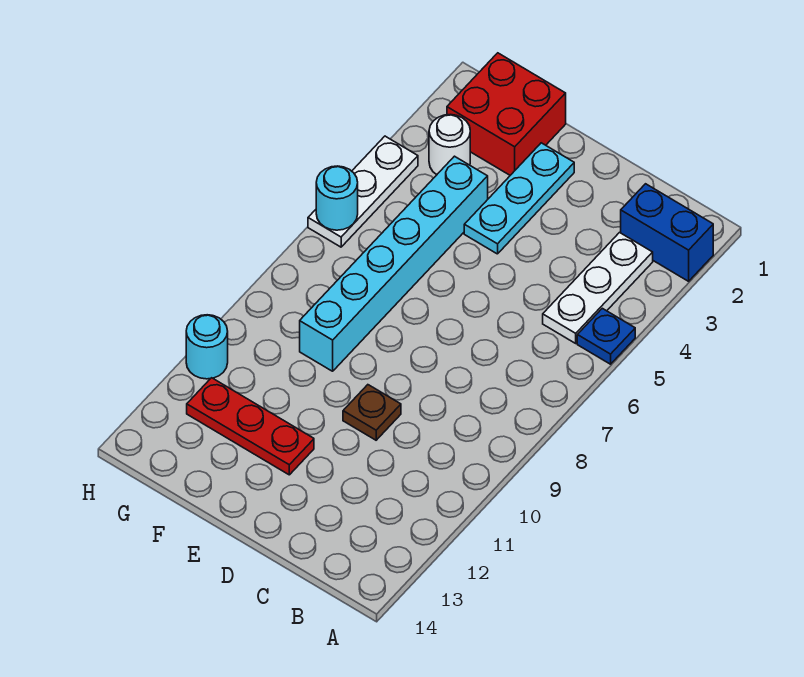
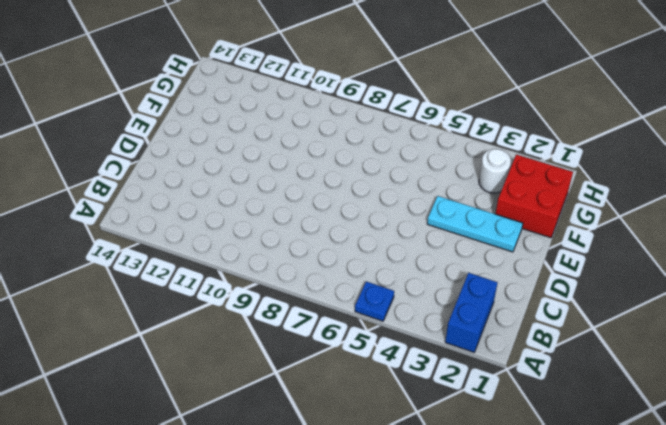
none -> white 1x3 plate [543,233,653,343]
none -> brown 1x1 plate [343,385,401,440]
none -> red 1x3 plate [187,378,314,475]

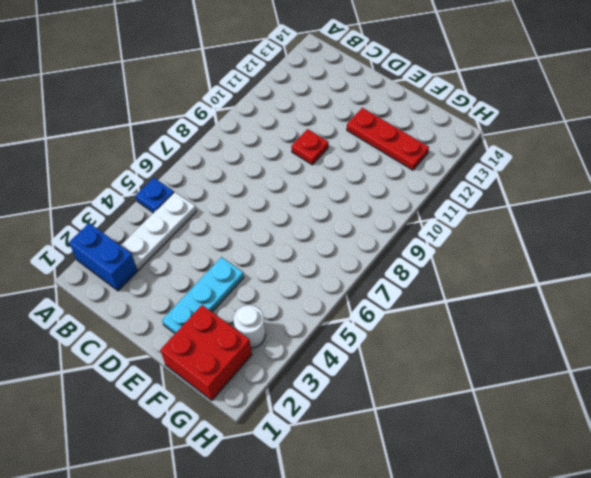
red 1x1 plate [291,129,328,165] -> brown 1x1 plate [343,385,401,440]
none -> cyan 1x6 brick [300,156,488,371]
none -> white 1x3 plate [308,136,418,247]
none -> cyan 1x1 round brick [186,315,228,379]

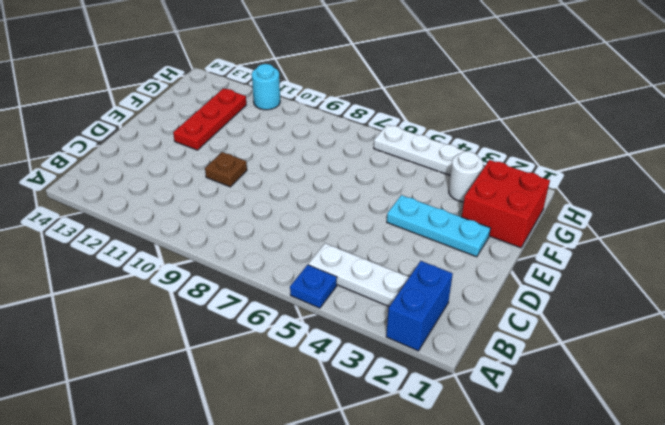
none -> cyan 1x6 brick [300,156,488,371]
none -> cyan 1x1 round brick [316,166,358,230]

